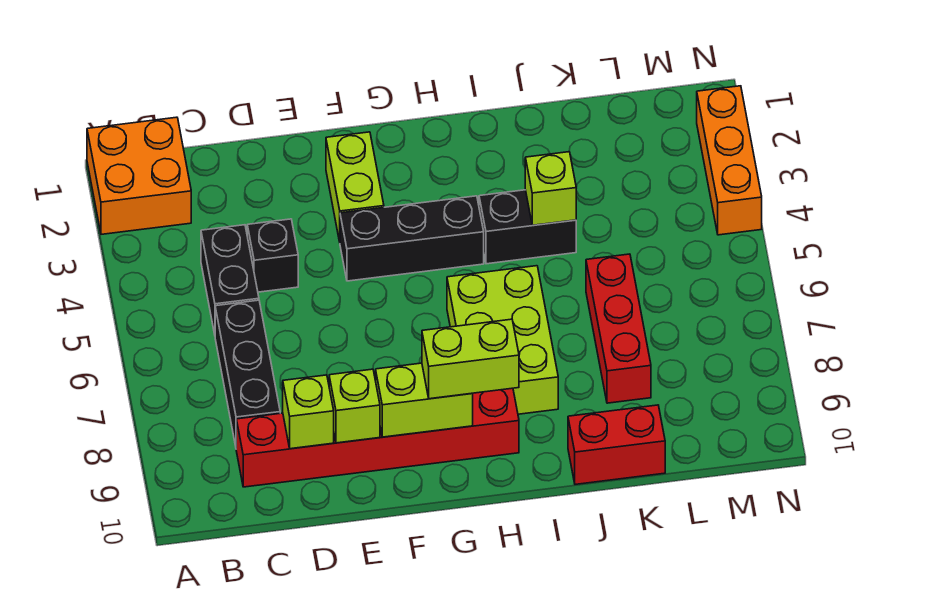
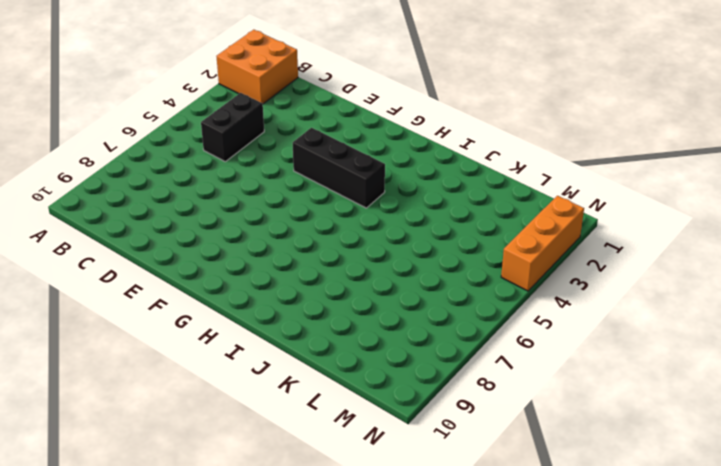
none -> black 1x3 brick [215,300,280,446]
none -> red 1x6 brick [236,388,519,487]
none -> black 1x1 brick [247,219,298,292]

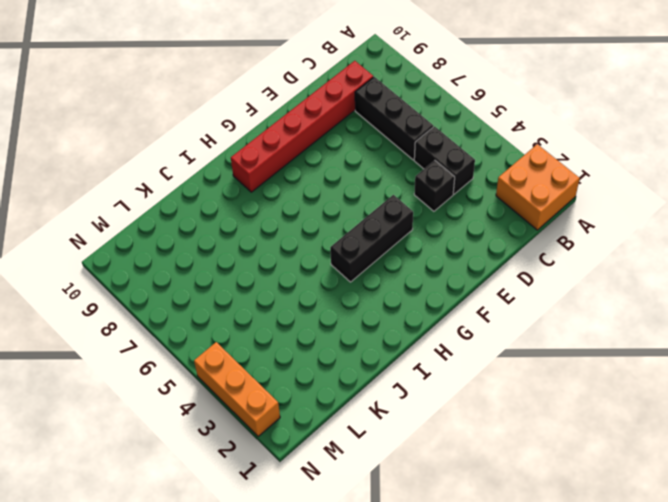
none -> lime 1x2 brick [326,132,384,242]
none -> lime 2x3 brick [447,266,558,414]
none -> black 1x2 brick [479,190,576,264]

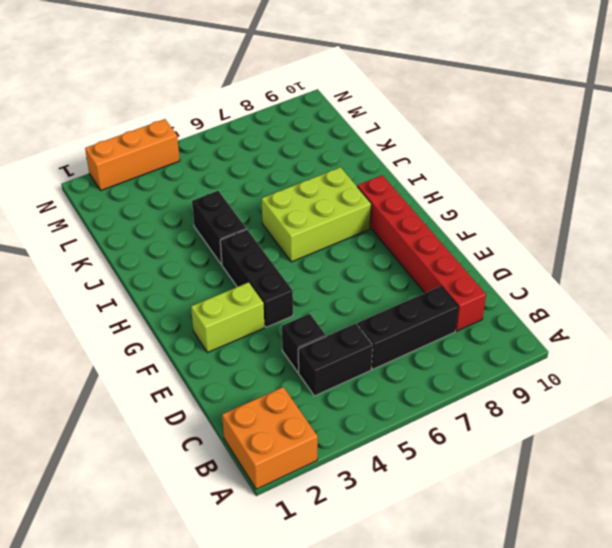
none -> red 1x2 brick [568,405,665,484]
none -> red 1x3 brick [586,254,651,403]
none -> lime 1x1 brick [283,375,334,449]

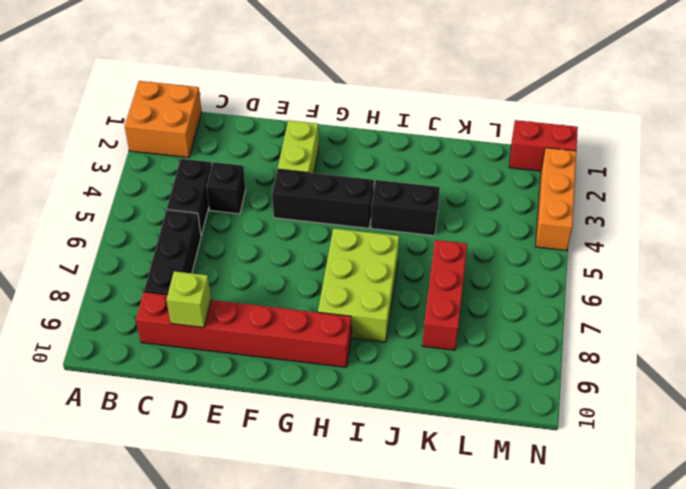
red 1x2 brick [509,120,578,171] -> red 1x2 brick moved to [568,405,665,484]
none -> lime 1x1 brick [329,369,380,443]
none -> lime 1x2 brick [375,363,473,437]
none -> lime 1x1 brick [525,152,576,225]

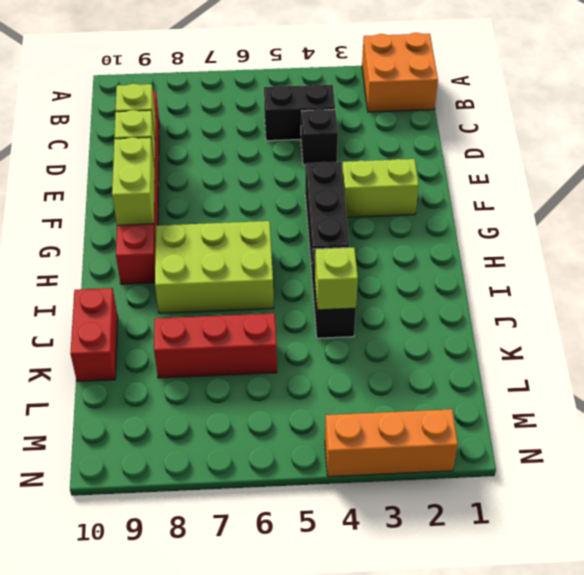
none -> black 1x3 brick [215,300,280,446]
none -> lime 1x2 brick [422,319,519,399]

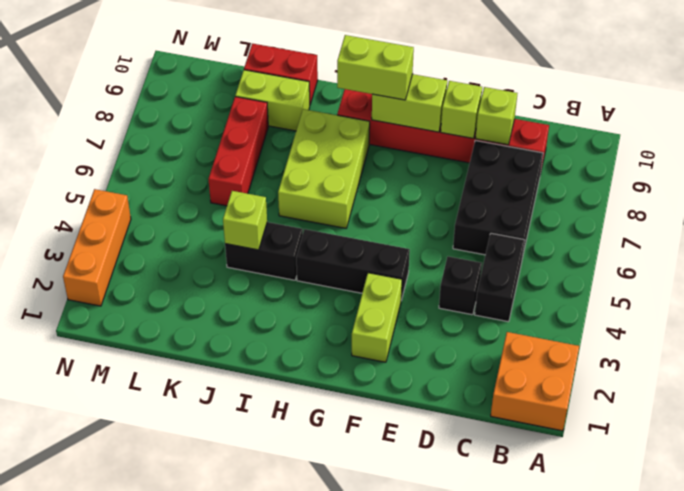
black 2x3 brick [453,141,543,258] -> black 1x3 brick [215,300,280,446]
lime 1x2 brick [235,70,310,131] -> none

